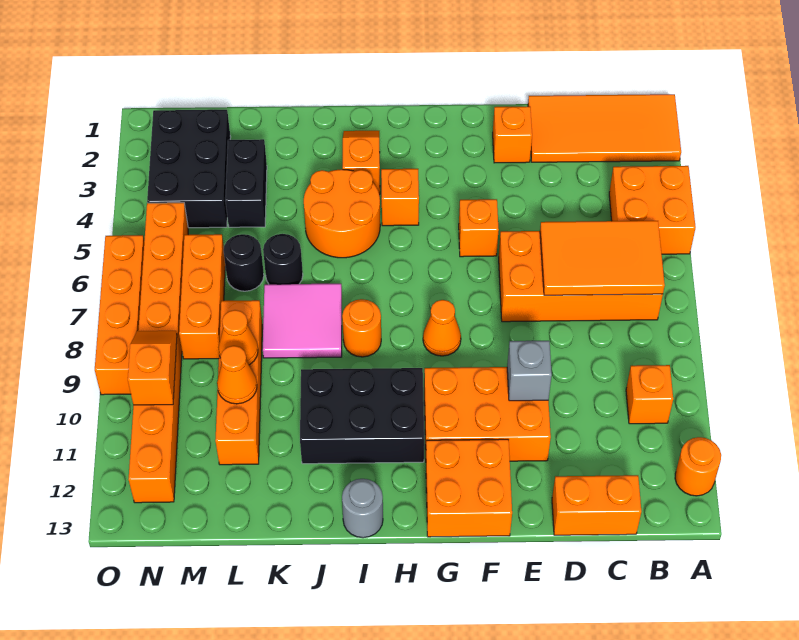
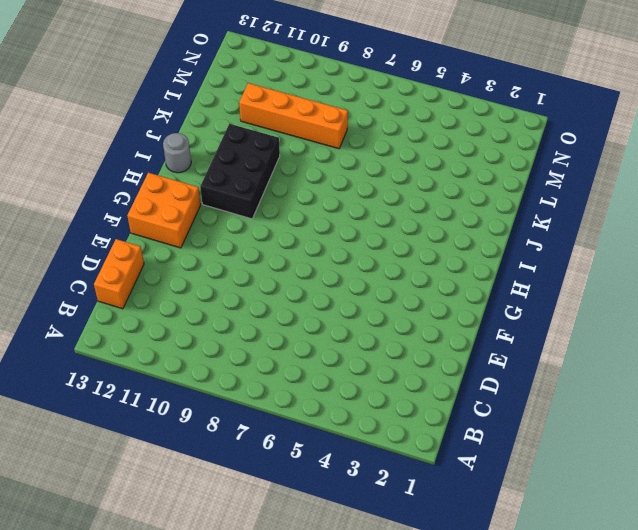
none -> orange 2x4 tile [528,94,681,162]
none -> orange 2x2 brick [609,166,696,254]
none -> orange 1x1 round brick [675,437,721,496]
none -> orange 2x4 brick [499,231,663,322]

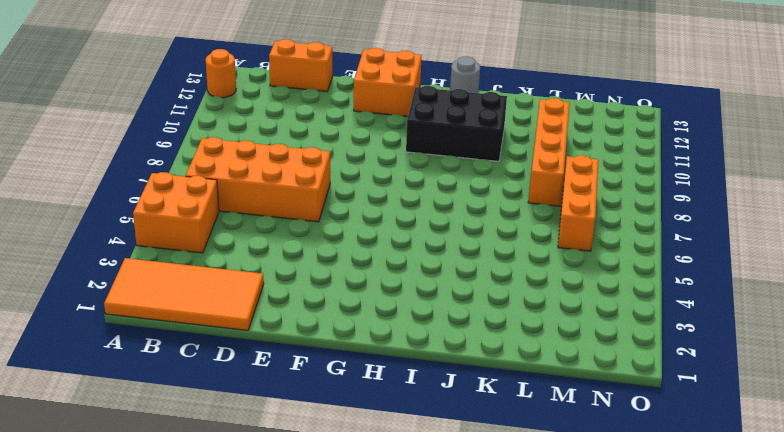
none -> orange 1x1 brick [626,365,673,424]
none -> orange 1x1 brick [493,106,532,163]
none -> orange 2x3 brick [424,367,551,461]
none -> orange 1x1 brick [459,199,499,257]

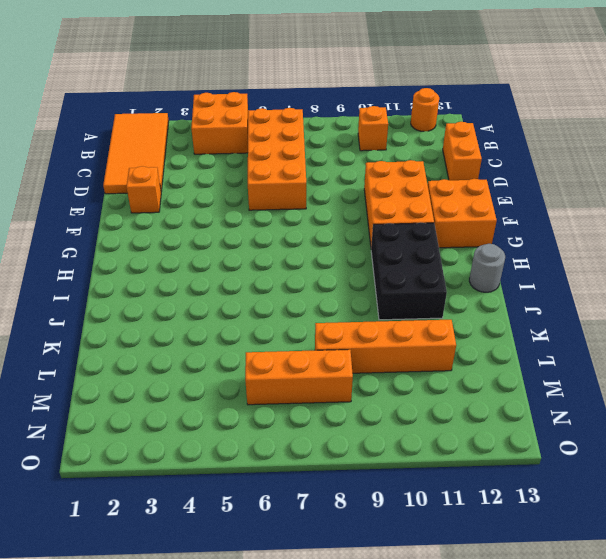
none -> orange 1x1 brick [459,199,499,257]
none -> orange 1x1 cone [423,300,461,356]
none -> orange 1x1 brick [381,169,419,226]
none -> orange 1x2 slope [343,131,380,195]

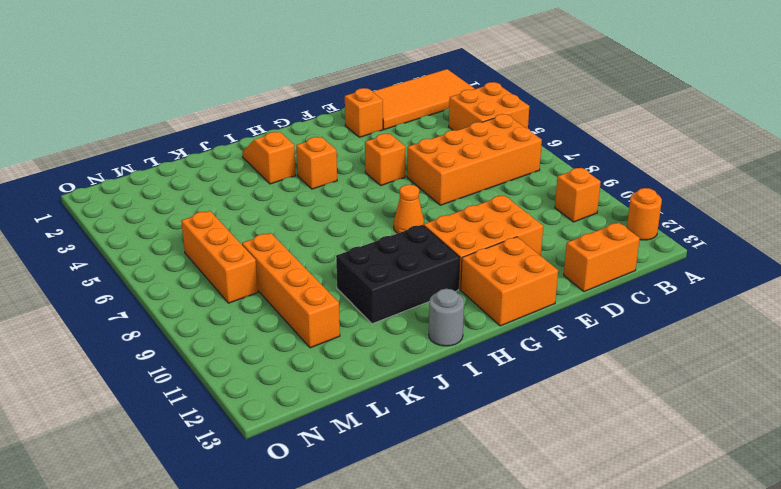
none -> orange 2x2 round brick [304,169,380,258]
none -> orange 1x1 round brick [342,299,381,357]
none -> pink 2x2 tile [263,284,342,358]
none -> black 1x1 round brick [263,234,303,284]

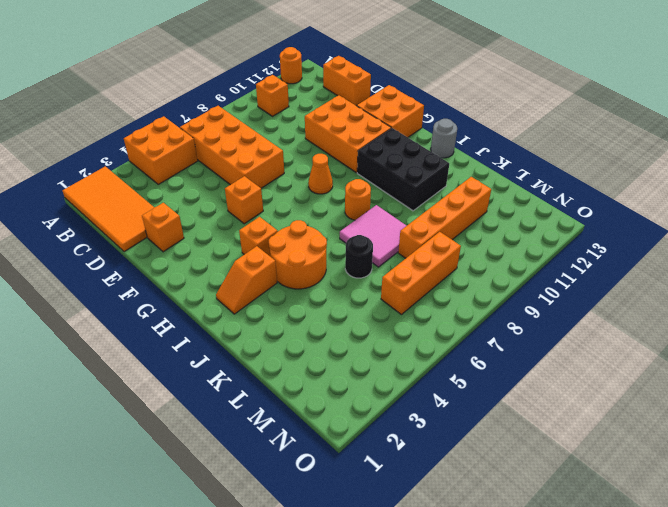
none -> black 1x2 brick [225,139,267,227]
none -> black 1x1 round brick [223,234,264,291]
none -> black 2x3 brick [147,110,231,228]
none -> orange 1x8 brick [129,203,188,503]

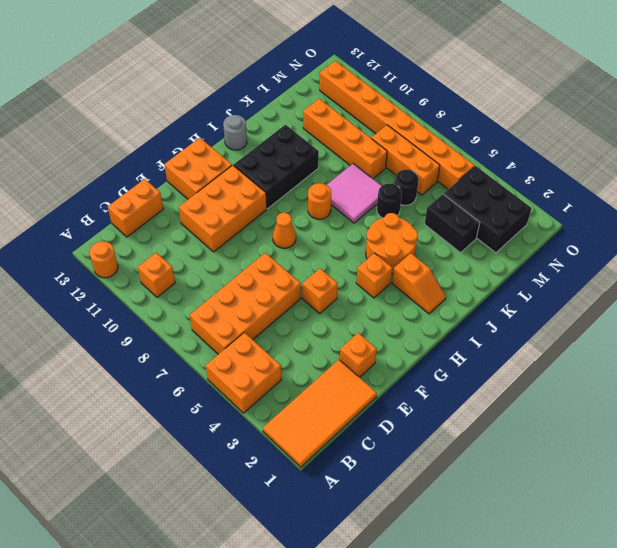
none -> orange 1x4 brick [95,235,144,395]
none -> orange 2x3 tile [540,221,665,295]
none -> grey 1x1 brick [507,341,552,401]
none -> orange 1x1 cone [218,310,258,365]

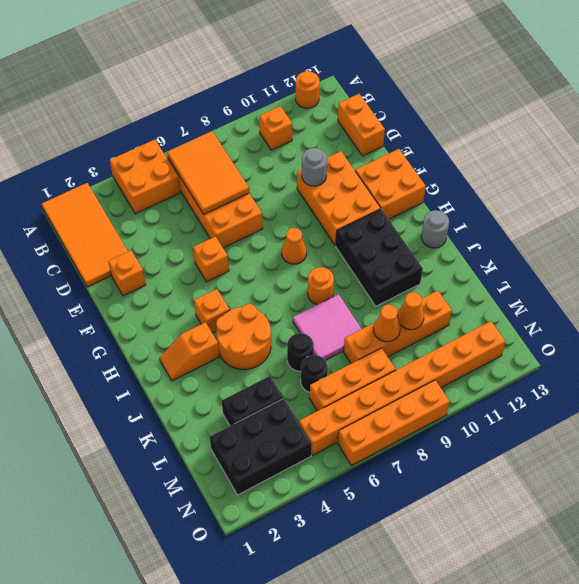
grey 1x1 round brick [302,148,327,186] -> grey 1x1 brick [507,341,552,401]
none -> orange 1x2 slope [128,331,177,405]

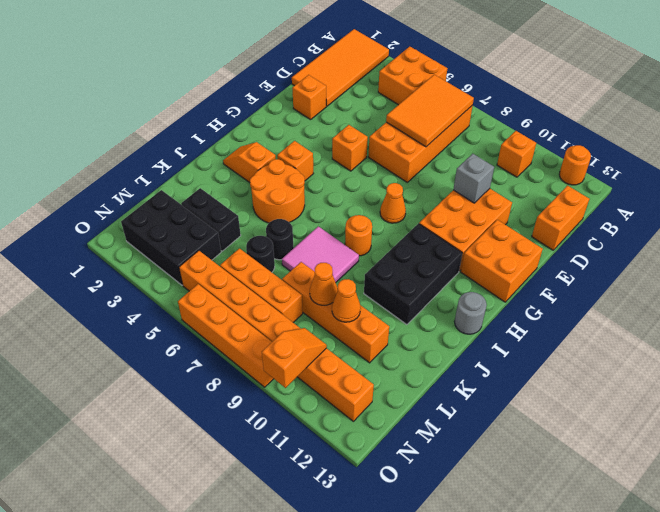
orange 1x2 slope [262,328,327,388] -> orange 1x2 slope turned to [128,331,177,405]

